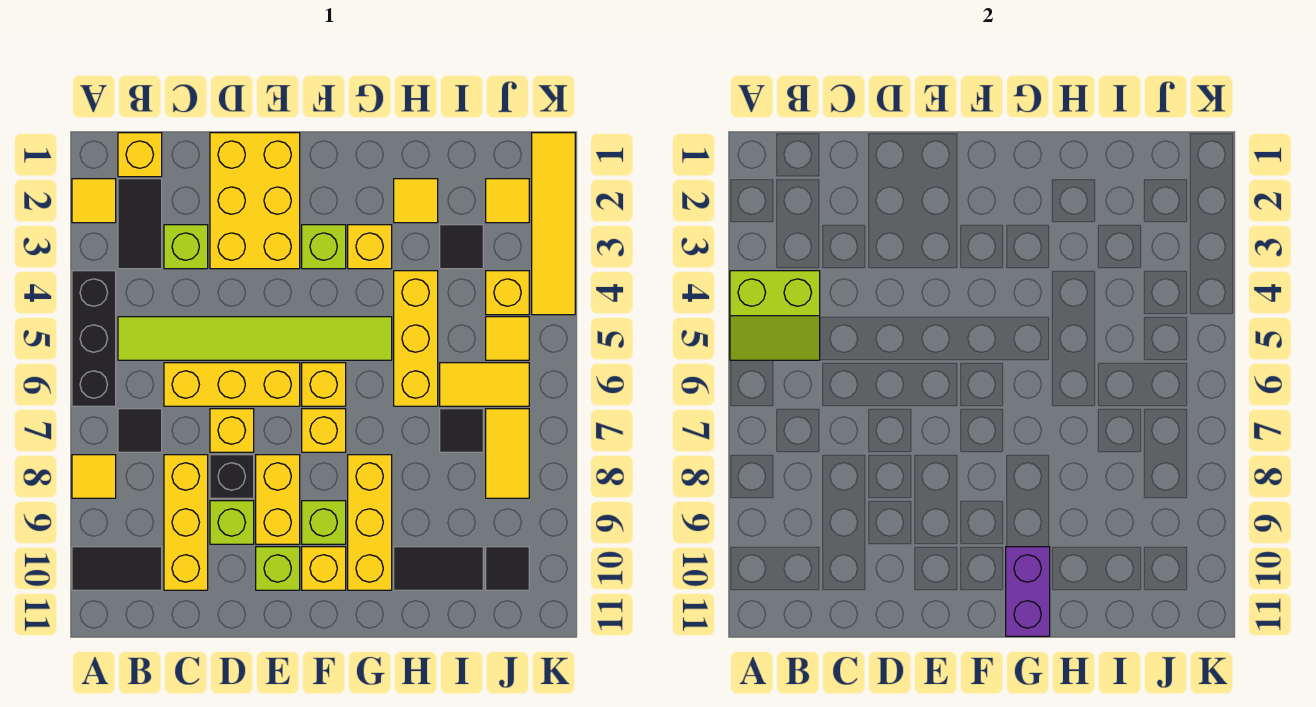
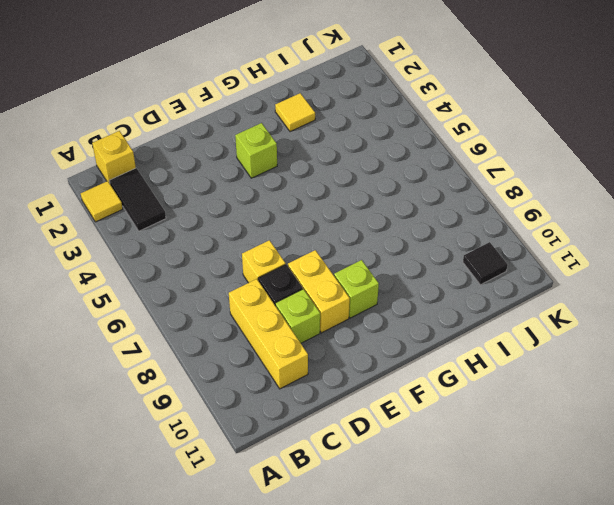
none -> black 1x3 brick [72,271,116,406]
none -> yellow 1x1 tile [72,455,116,498]
none -> black 1x2 tile [72,547,162,590]
none -> lime 1x6 tile [118,317,392,360]

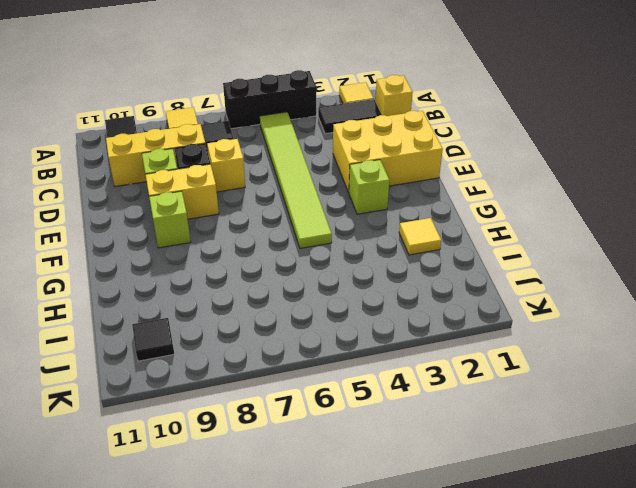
none -> lime 1x1 brick [164,225,208,269]
none -> yellow 1x3 brick [164,363,300,406]
none -> lime 1x1 brick [256,547,300,590]
none -> yellow 1x1 brick [302,363,346,406]

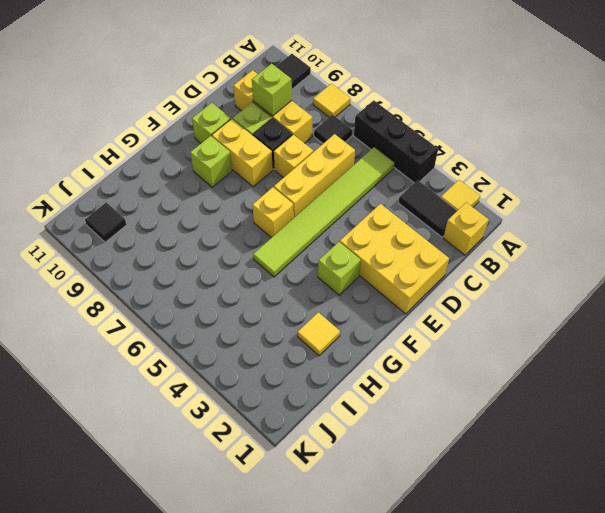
lime 1x1 brick [252,64,292,116] -> lime 1x1 brick moved to [164,225,208,269]
none -> yellow 1x1 brick [302,409,346,452]
none -> yellow 1x1 brick [302,547,346,590]
none -> yellow 1x1 brick [348,225,392,269]
none -> yellow 1x3 brick [348,455,392,590]

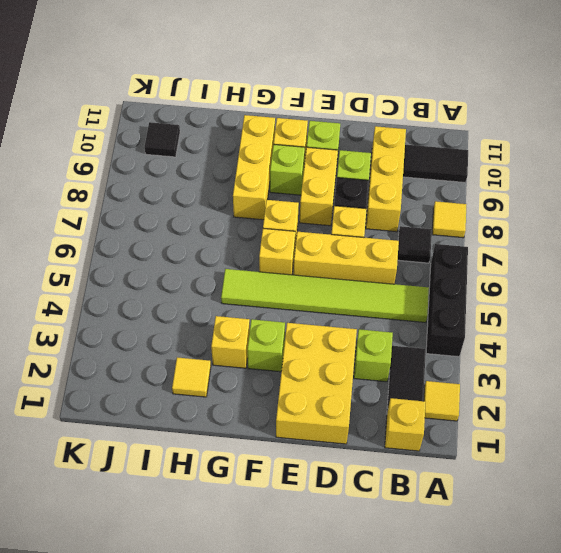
none -> yellow 1x3 brick [394,271,438,406]
none -> black 1x2 tile [394,547,483,590]
none -> black 1x1 tile [440,225,483,269]
none -> yellow 1x2 tile [440,363,529,406]

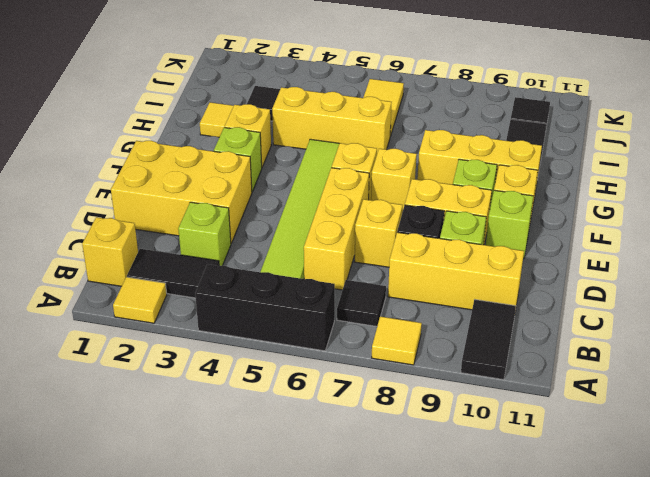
none -> black 1x1 tile [440,409,483,452]
none -> yellow 1x1 tile [486,179,529,223]
none -> yellow 1x1 brick [486,271,529,315]
none -> yellow 1x1 tile [486,317,529,360]

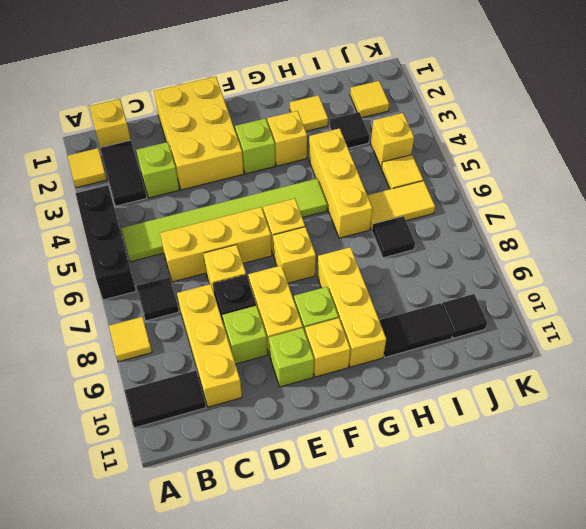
none -> yellow 1x2 tile [486,409,529,498]
none -> yellow 1x4 tile [532,133,575,315]
none -> lime 2x2 slope [730,271,820,360]
none -> purple 1x2 brick [1006,547,1050,636]

